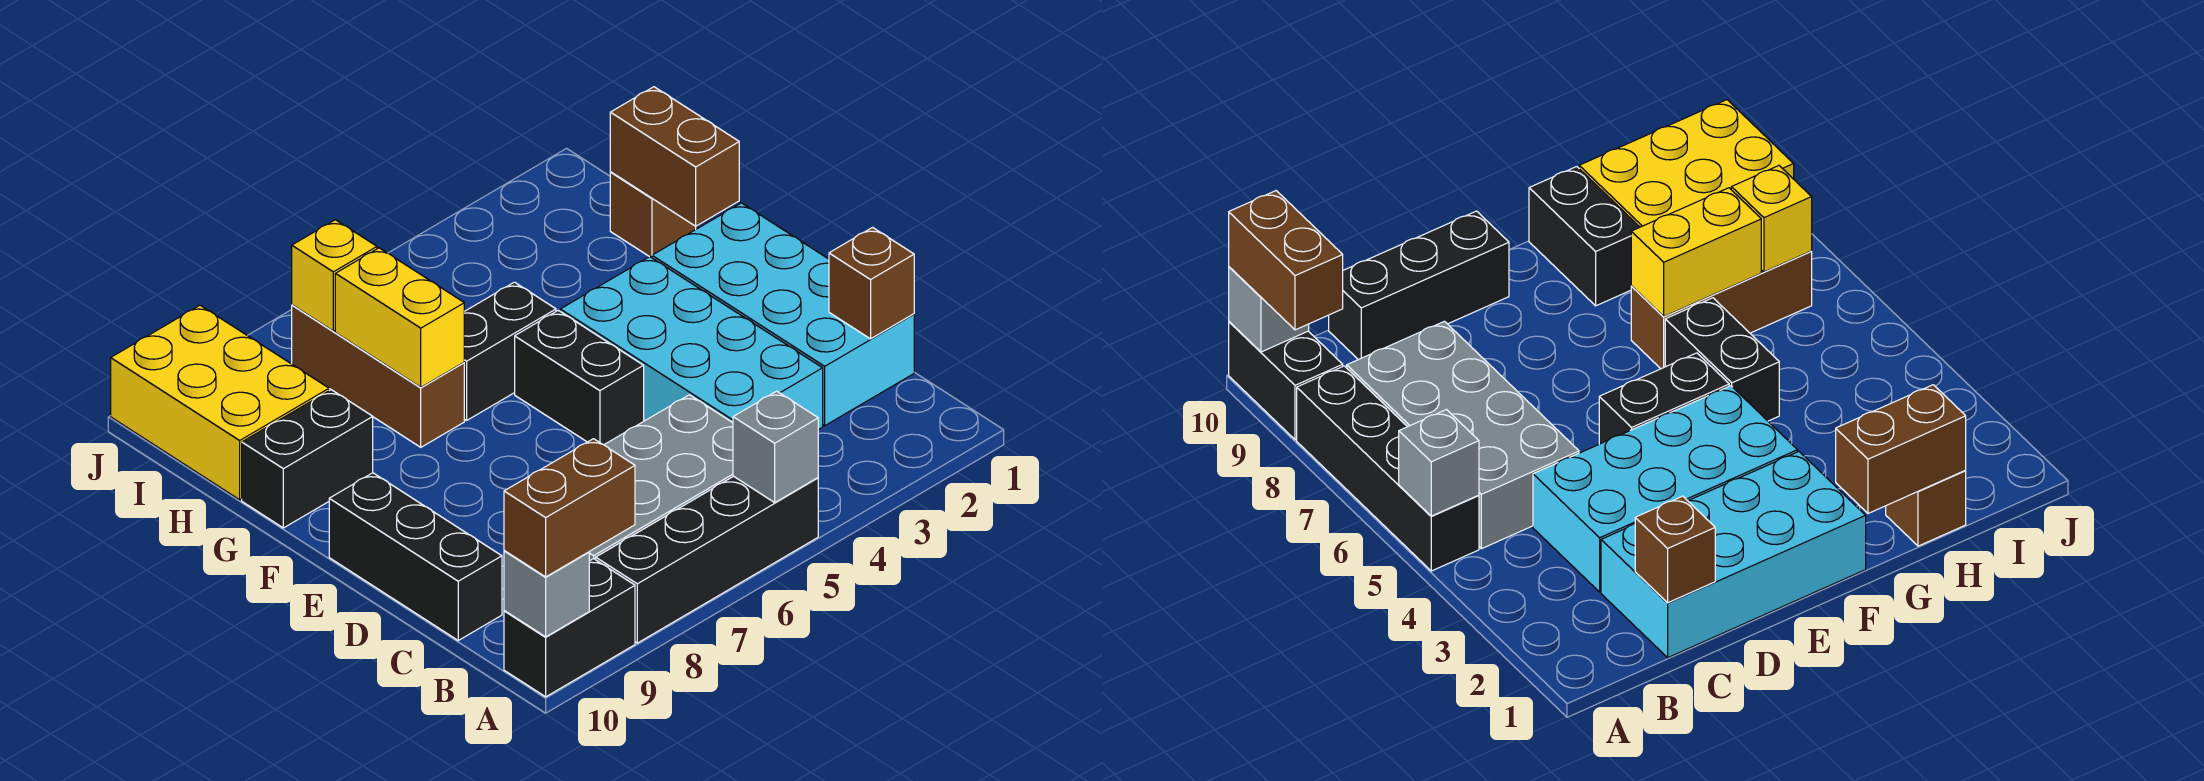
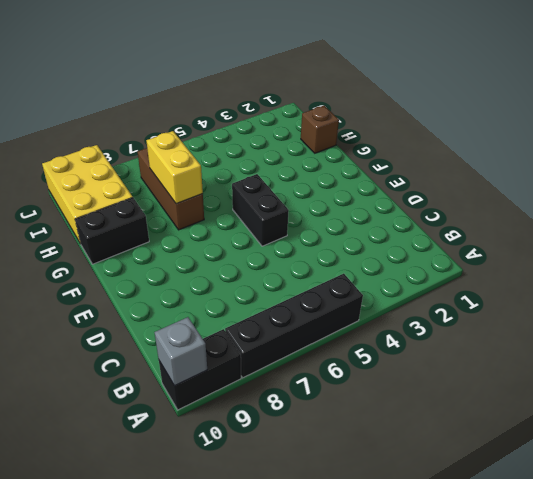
none -> grey 2x4 brick [589,395,733,561]
none -> cyan 2x4 brick [652,203,914,426]
none -> cyan 2x4 brick [560,257,823,430]

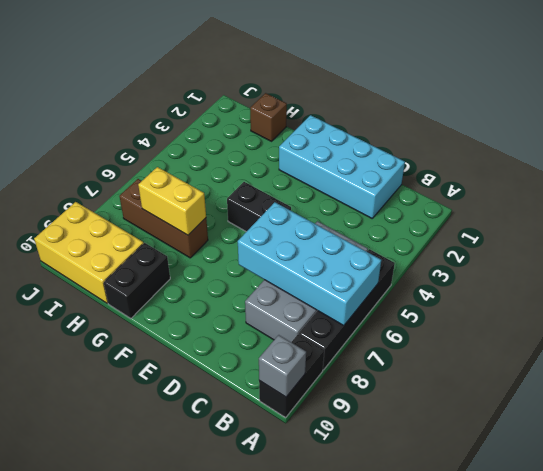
cyan 2x4 brick [238,202,381,326] -> cyan 2x4 brick moved to [560,257,823,430]
none -> black 1x3 brick [329,473,502,640]
none -> black 1x2 brick [464,282,556,420]
none -> grey 1x1 brick [733,391,818,502]

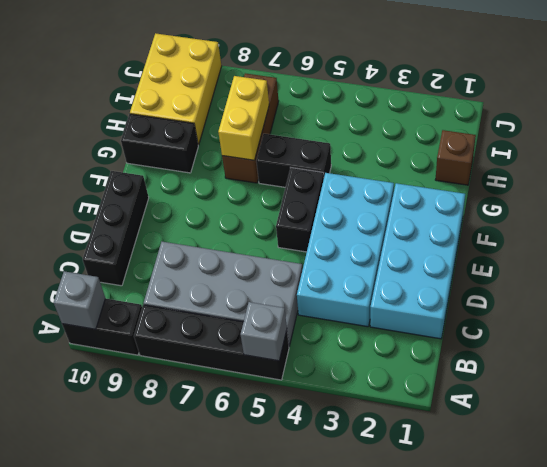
none -> brown 1x1 brick [829,228,914,339]
none -> brown 1x2 brick [610,87,739,226]
none -> yellow 1x1 brick [292,220,377,331]

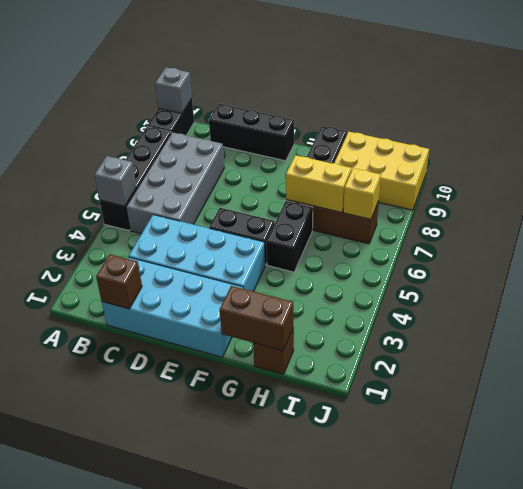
none -> brown 1x2 brick [504,439,635,577]

